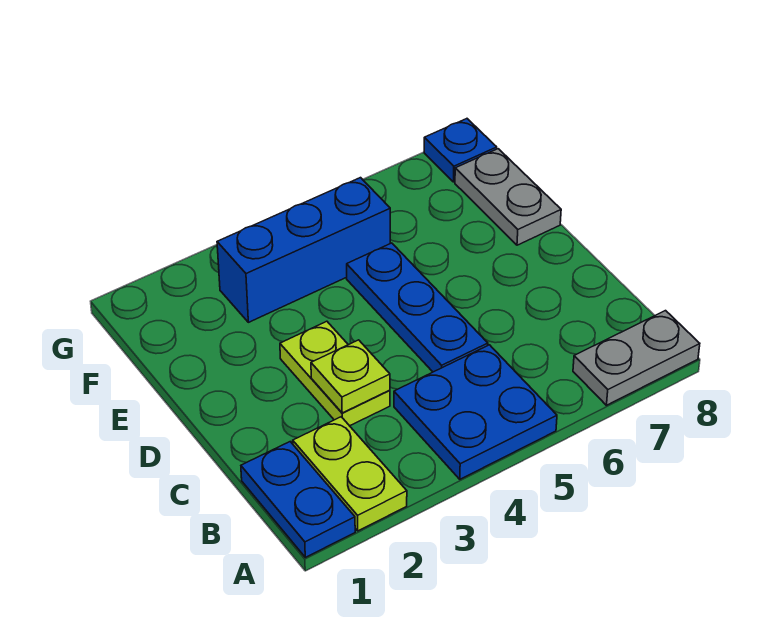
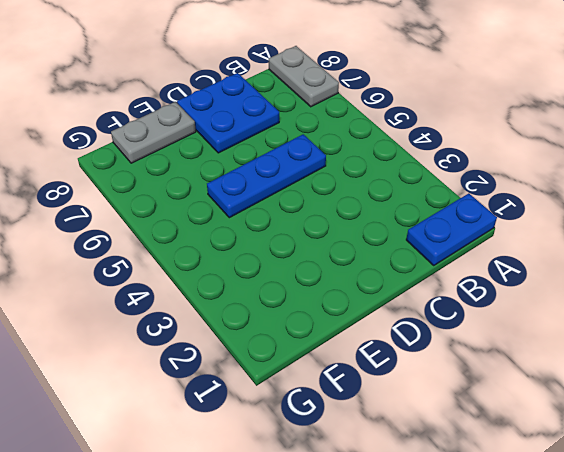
blue 2x2 plate [177,73,279,153] -> blue 2x2 plate moved to [394,345,557,479]
none -> lime 1x2 plate [293,417,407,531]
none -> lime 1x2 plate [280,321,390,426]

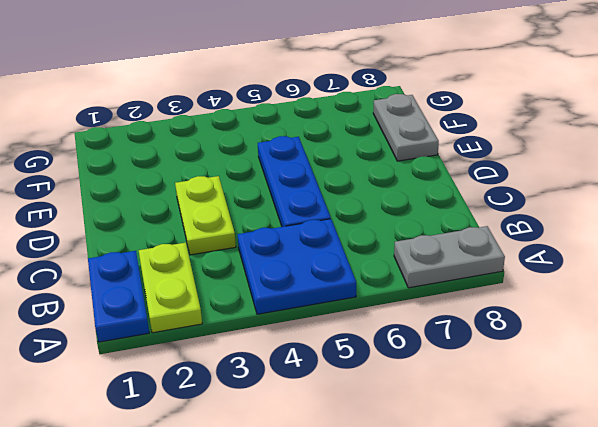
none -> blue 1x3 brick [217,178,390,322]
none -> blue 1x1 plate [424,119,497,182]

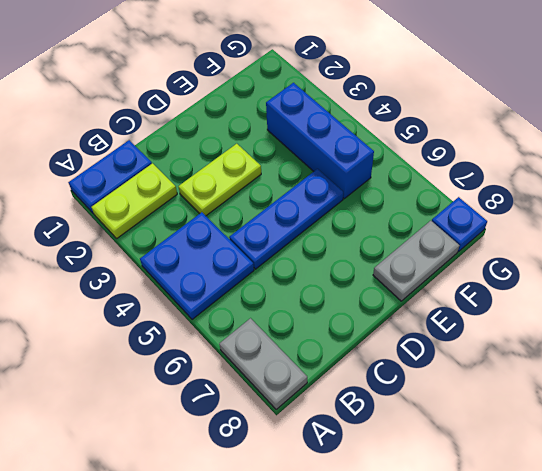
none -> lime 1x1 plate [311,340,390,413]

